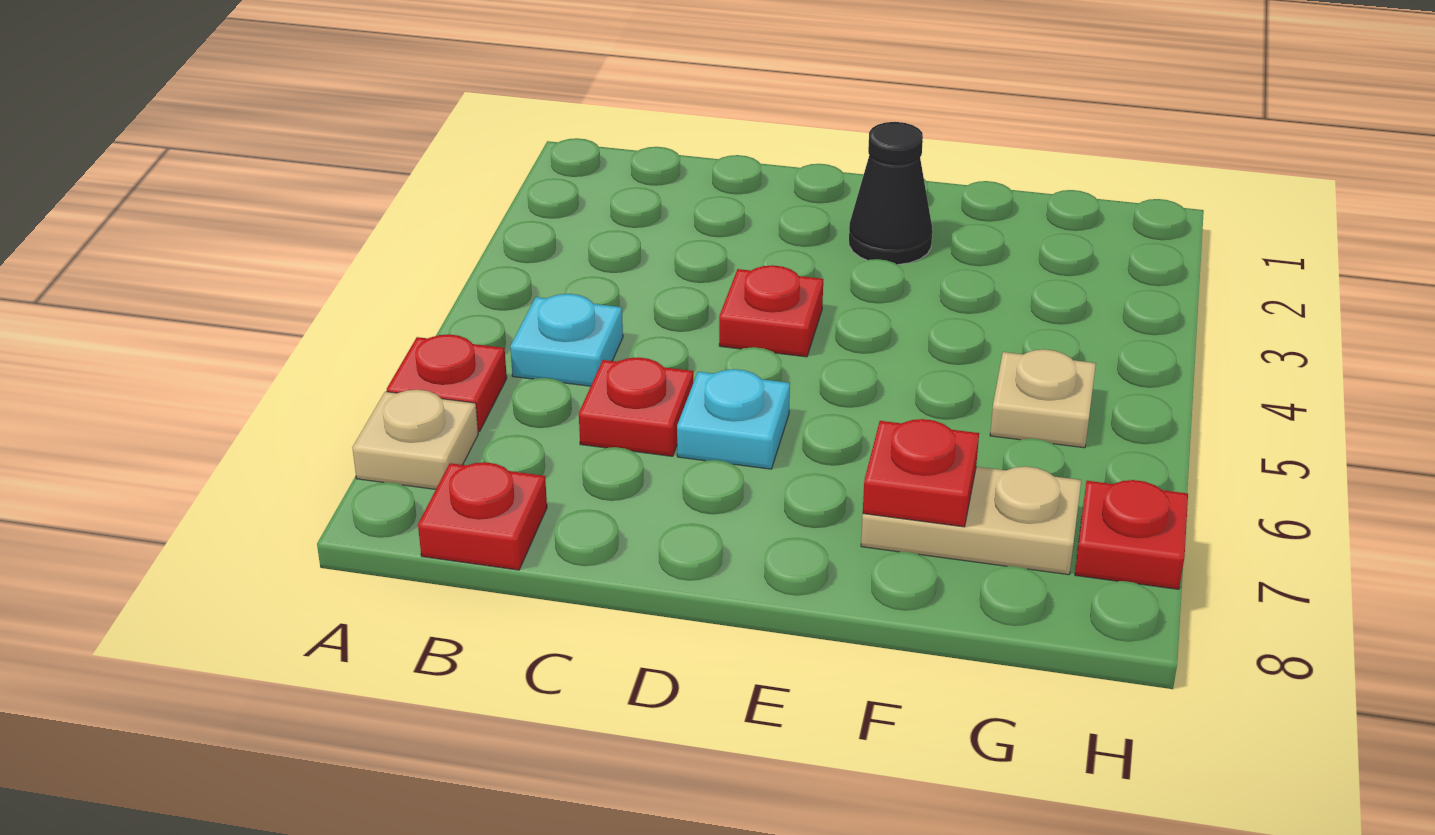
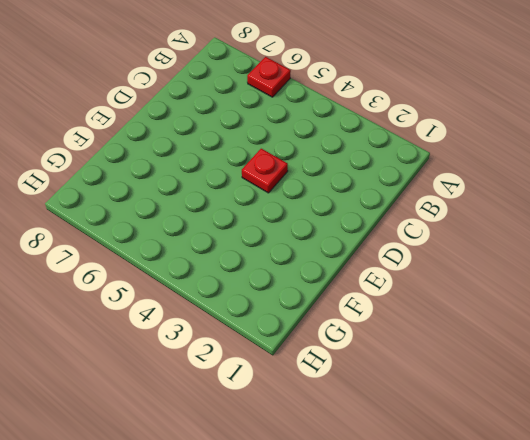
none -> tan 1x1 plate [352,390,478,489]
none -> cyan 1x1 plate [510,294,623,386]
none -> red 1x1 plate [418,462,547,570]

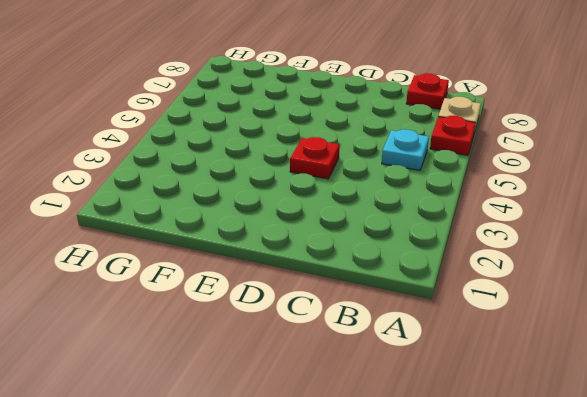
none -> red 1x1 plate [579,357,693,456]
none -> cyan 1x1 plate [677,369,790,469]
none -> black 1x1 cone [849,122,932,265]

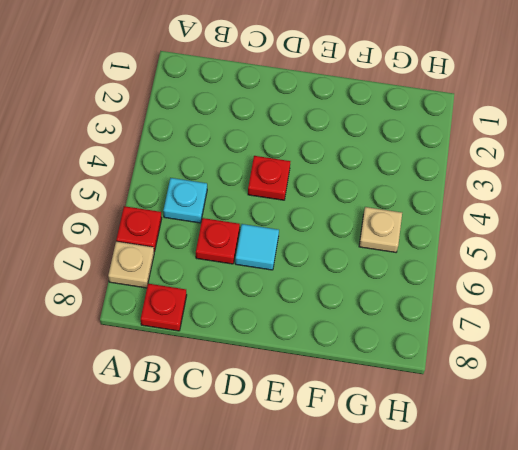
cyan 1x1 tile [235,224,279,270] -> cyan 1x1 plate [677,369,790,469]
none -> black 1x1 cone [849,122,932,265]
none -> tan 1x2 plate [861,466,1081,575]
none -> red 1x1 plate [1075,480,1188,589]

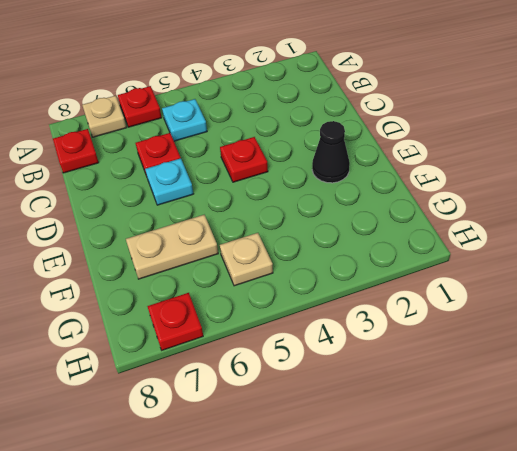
tan 1x2 plate [126,215,218,279] -> tan 1x2 plate turned to [861,466,1081,575]
none -> red 1x1 plate [863,419,979,527]

